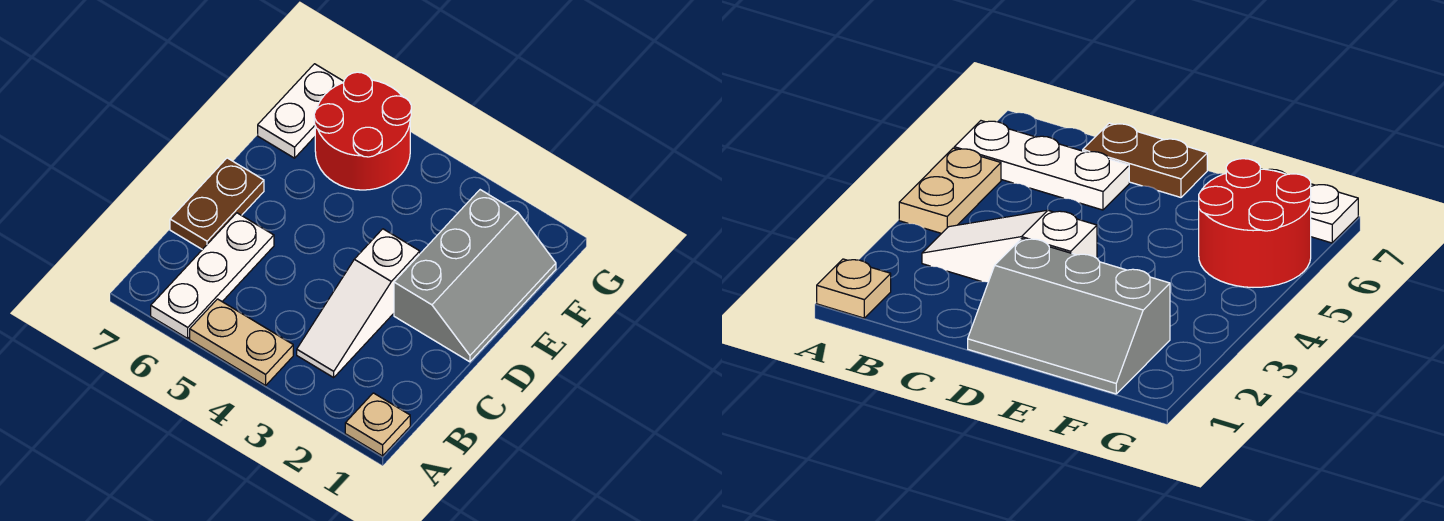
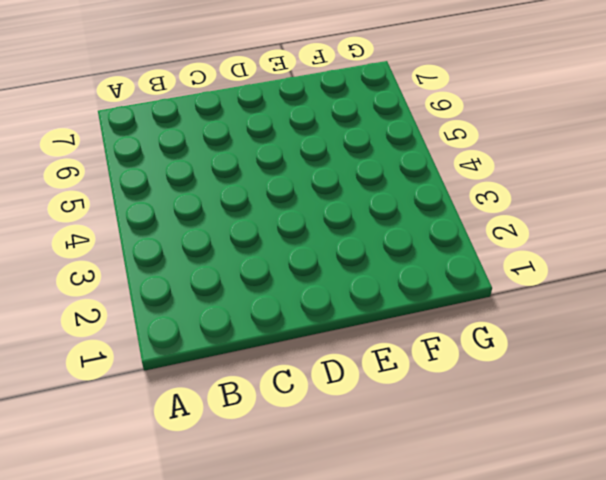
none -> tan 1x1 plate [345,393,410,456]
none -> tan 1x2 plate [190,299,293,385]

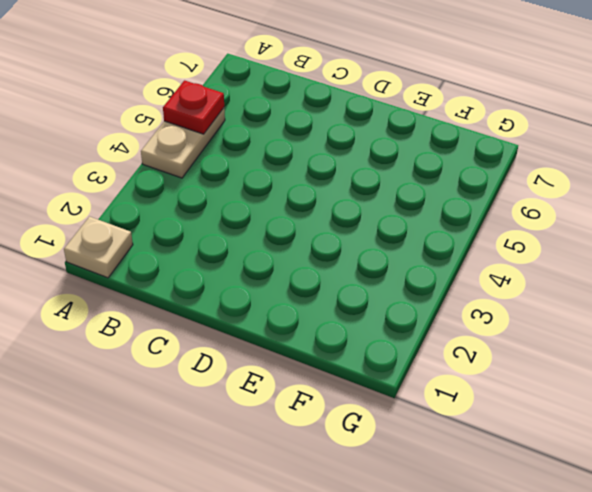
red 1x1 plate [163,80,224,134] -> none
none -> white 1x3 plate [151,213,274,338]
none -> white 1x3 slope [297,229,420,377]

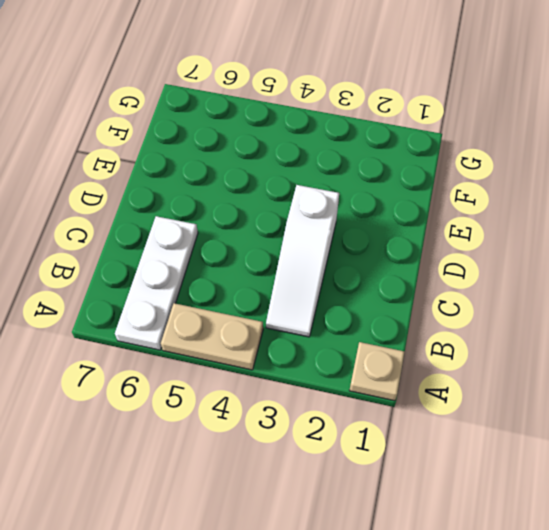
none -> brown 1x2 plate [170,158,264,250]
none -> grey 2x3 slope [394,190,556,362]

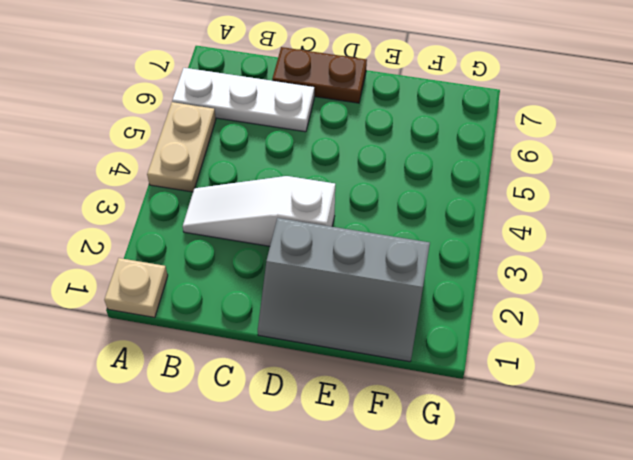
none -> red 2x2 round brick [314,72,411,190]
none -> white 1x2 plate [258,64,344,158]

